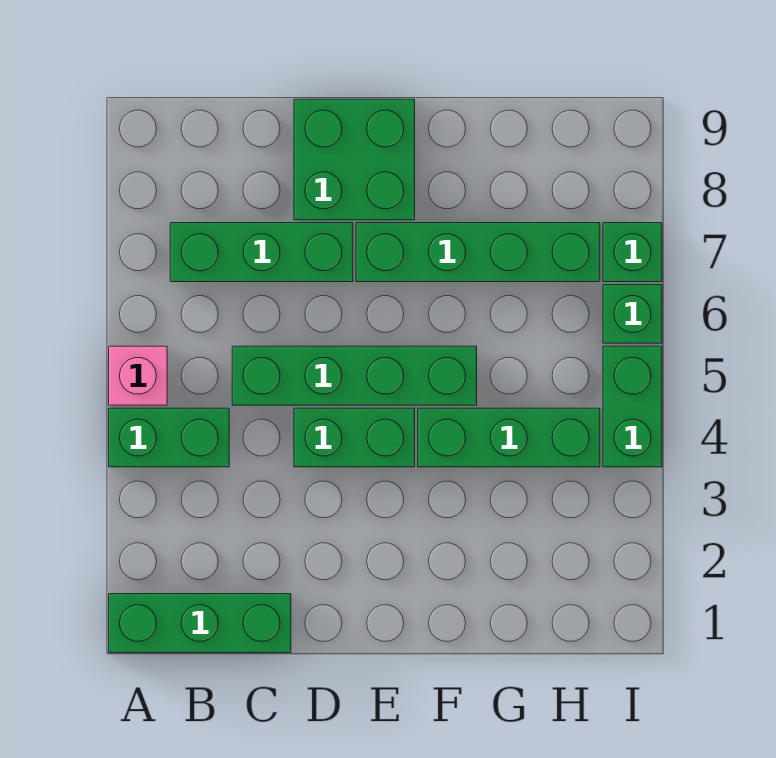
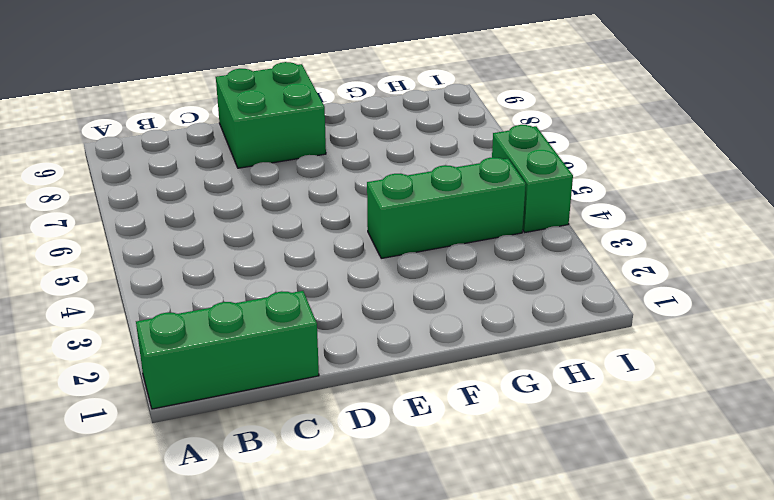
none -> green 1x2 brick [109,408,229,467]
none -> pink 1x1 brick [109,346,167,405]
none -> green 1x3 brick [170,223,353,282]

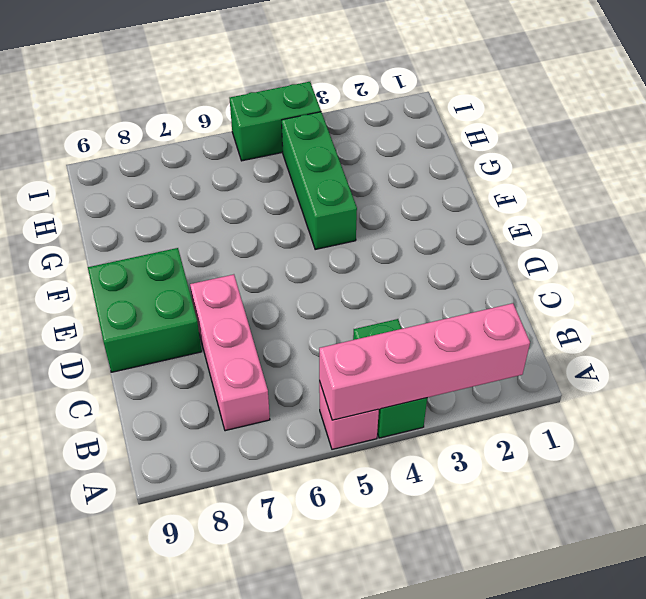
pink 1x4 brick [319,303,530,420] -> none
pink 1x3 brick [190,274,270,431] -> green 1x3 brick [170,223,353,282]
none -> green 1x3 brick [109,594,291,653]
none -> green 1x4 brick [232,346,477,405]
none -> green 1x2 brick [294,408,415,467]

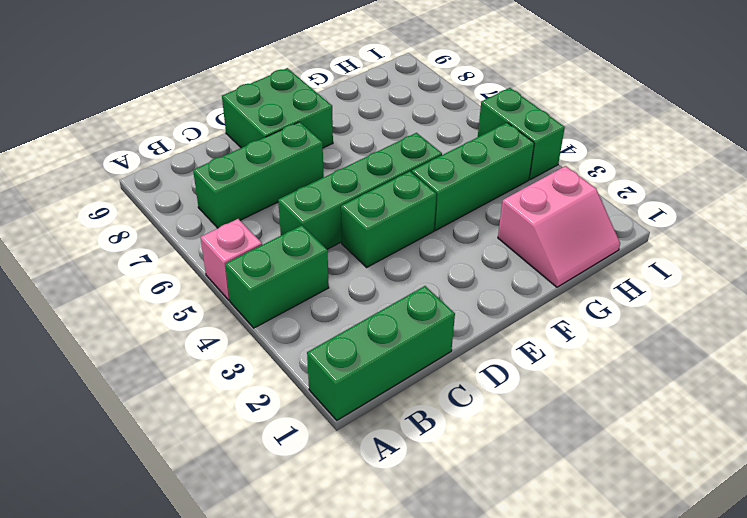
pink 2x2 slope [498,166,620,287] -> none
none -> green 1x4 brick [356,223,600,282]
none -> green 1x1 brick [603,285,662,343]
none -> green 1x1 brick [603,223,662,282]

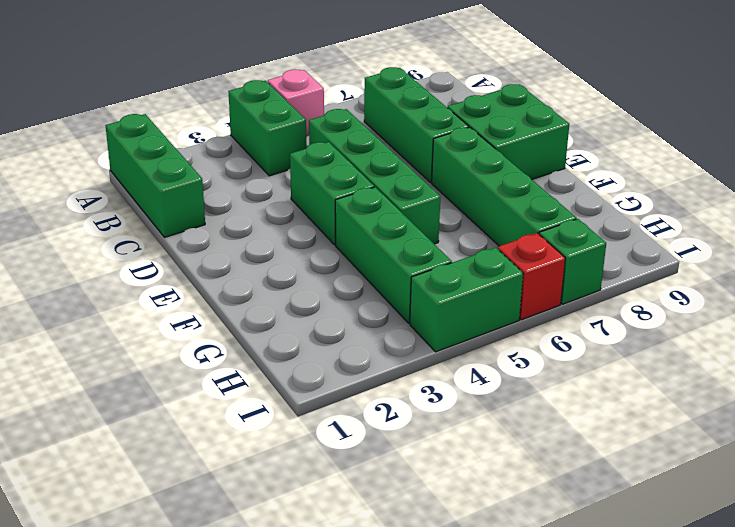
red 1x1 brick [498,233,565,320] -> green 1x1 brick [603,285,662,343]

